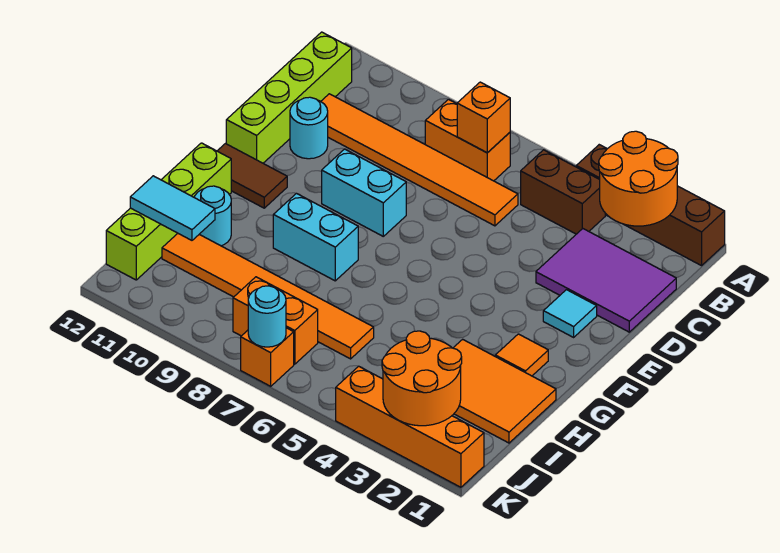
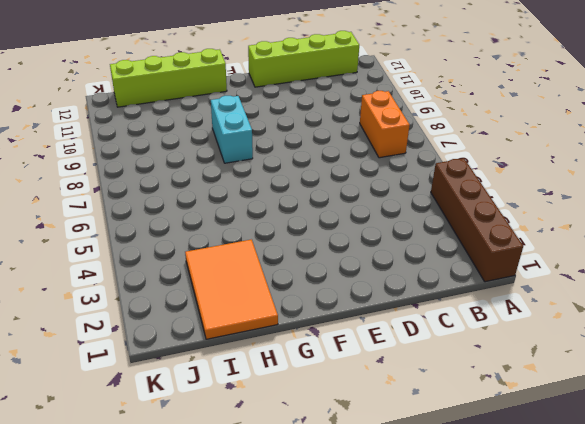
none -> brown 1x2 brick [521,150,605,234]
none -> purple 2x3 tile [536,229,676,332]
none -> orange 1x6 tile [321,94,518,226]

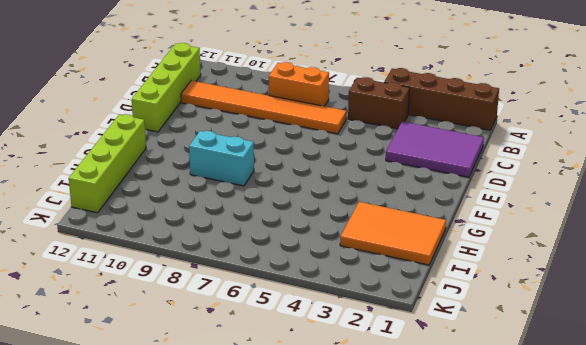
none -> cyan 1x1 round brick [290,97,328,159]
none -> cyan 1x1 tile [543,290,597,337]
none -> cyan 1x2 brick [322,149,406,236]

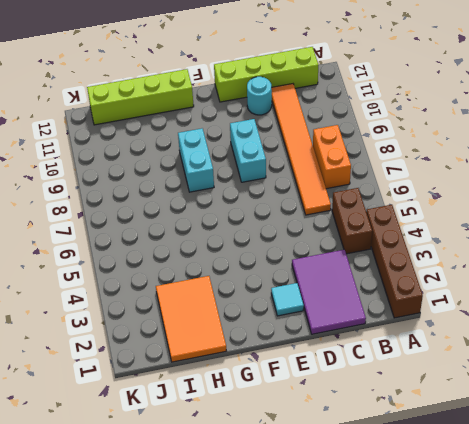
none -> brown 1x2 tile [218,144,287,208]
none -> orange 1x1 tile [495,334,548,376]
none -> cyan 1x1 round brick [194,186,231,246]

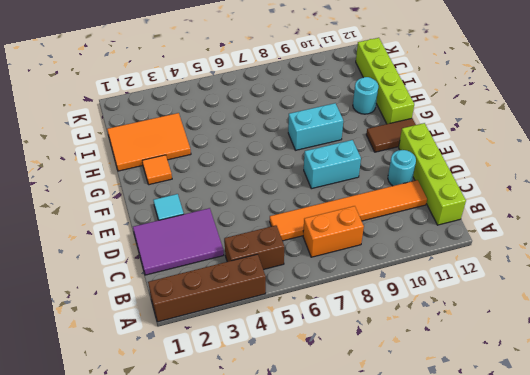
none -> orange 1x6 tile [162,234,374,359]
none -> orange 1x2 brick [233,277,318,364]
none -> orange 1x4 brick [336,366,484,487]

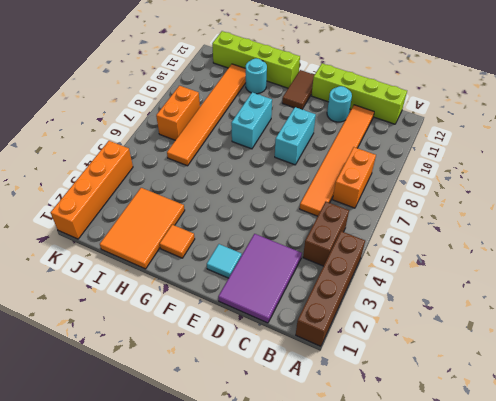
none -> orange 1x1 brick [241,328,294,386]
none -> orange 2x2 round brick [599,131,678,226]
none -> orange 1x1 brick [457,82,510,153]

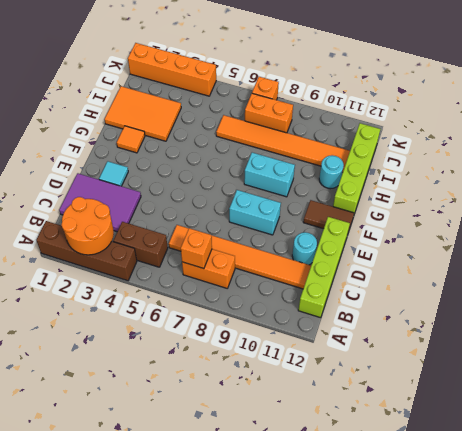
none -> cyan 1x2 tile [130,176,215,240]
none -> orange 2x2 round brick [382,331,462,426]
none -> cyan 1x1 round brick [248,286,286,347]

